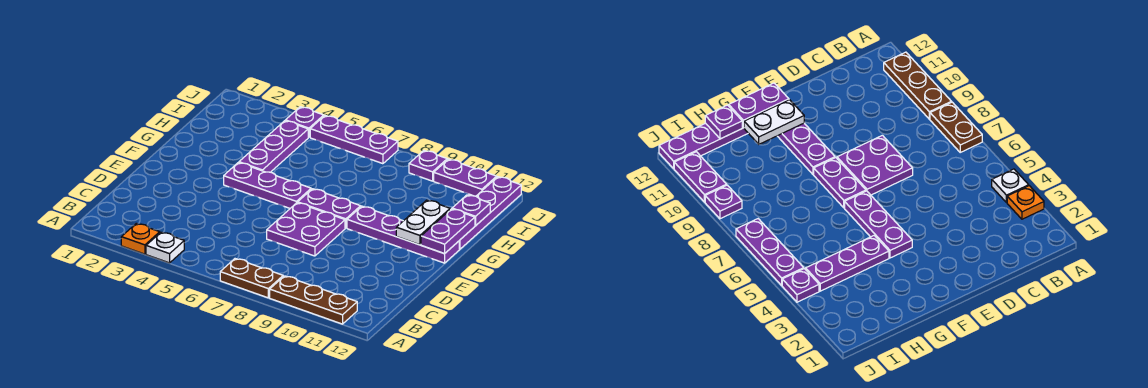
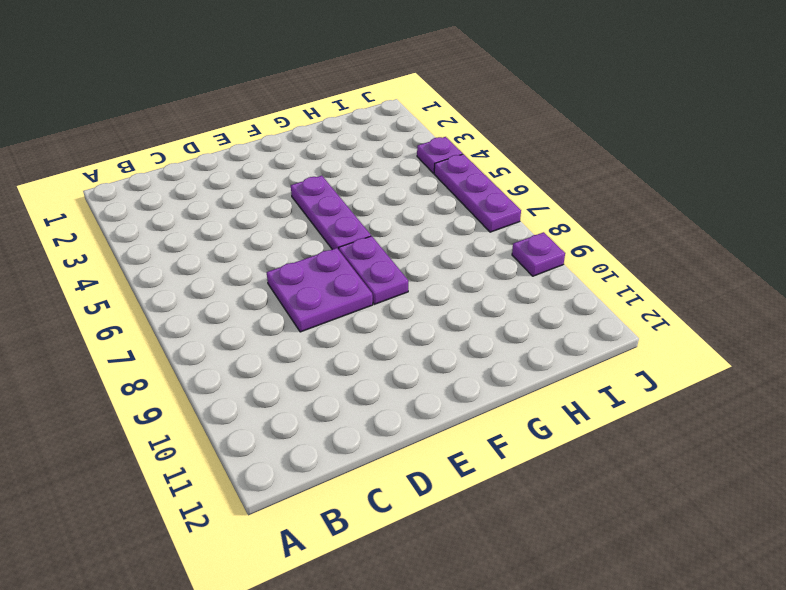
none -> orange 1x1 plate [121,223,160,254]
none -> white 1x1 plate [146,232,184,263]
none -> brown 1x2 plate [220,259,283,298]

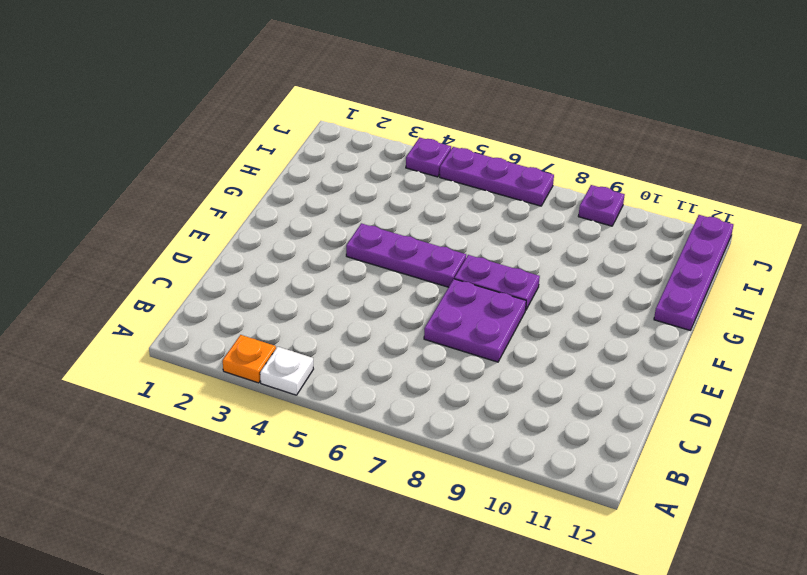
none -> brown 1x2 plate [220,259,283,298]
none -> brown 1x3 plate [270,276,357,324]
none -> purple 1x4 plate [347,206,459,263]

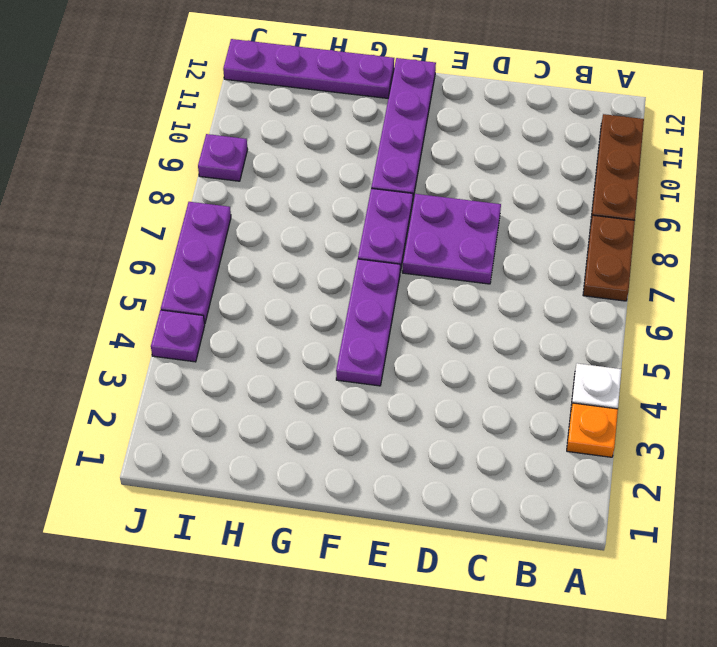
none -> purple 1x3 plate [239,121,308,172]
none -> purple 1x2 plate [434,159,497,196]
none -> white 1x2 plate [396,200,450,245]

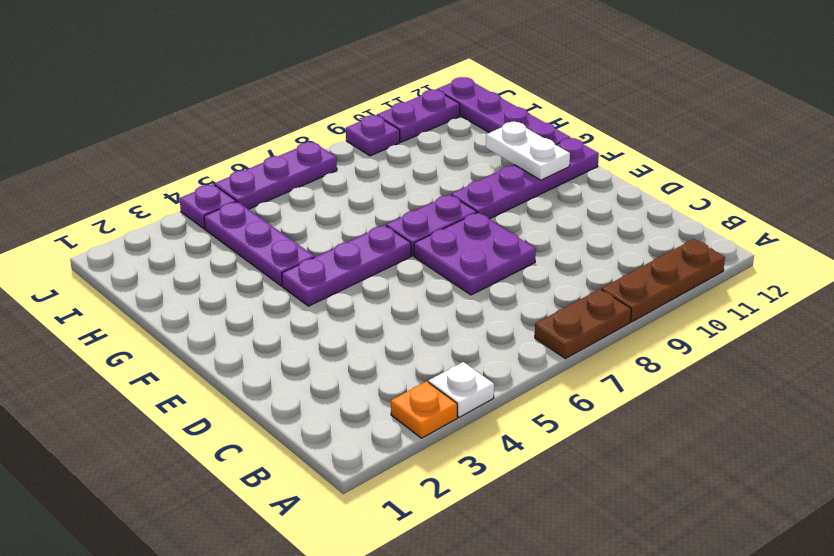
none -> purple 1x2 plate [421,209,475,254]
none -> purple 1x1 plate [452,195,490,226]

